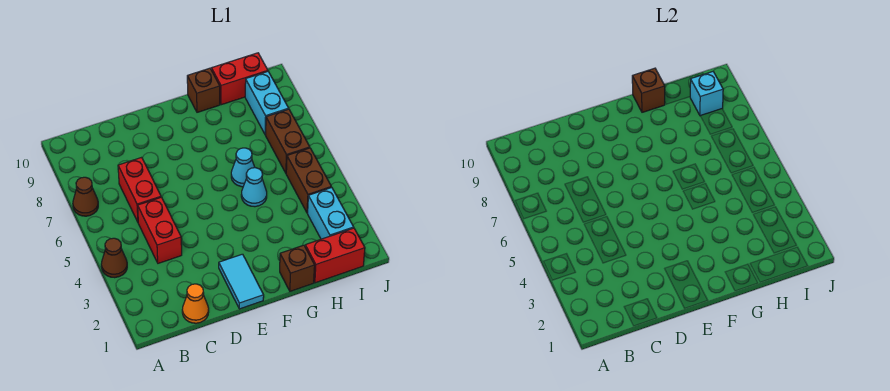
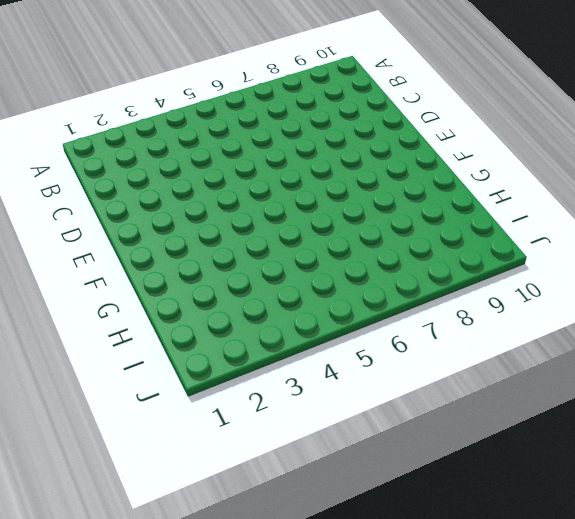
none -> brown 1x1 cone [101,238,127,278]
none -> brown 1x1 cone [73,177,98,216]
none -> orange 1x1 cone [182,284,209,323]

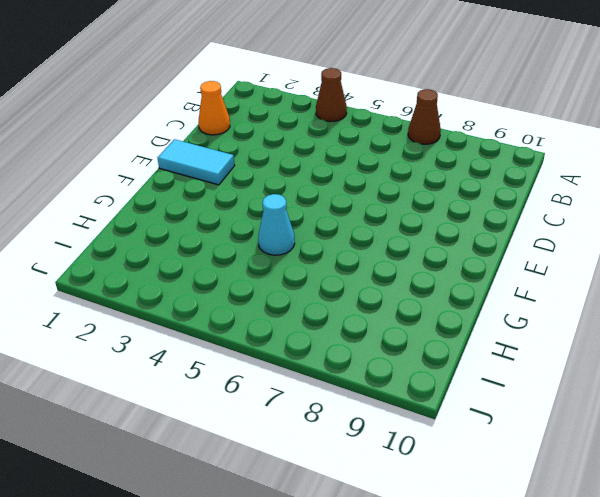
none -> red 1x2 brick [138,197,182,263]
none -> red 1x2 brick [118,157,161,222]
none -> brown 1x1 brick [280,245,315,291]

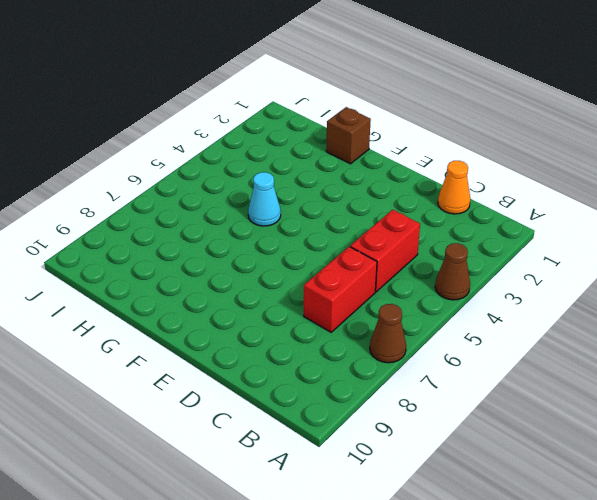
none -> cyan 1x2 tile [219,254,264,309]
none -> cyan 1x1 cone [231,148,255,187]
none -> brown 1x1 brick [187,68,220,112]

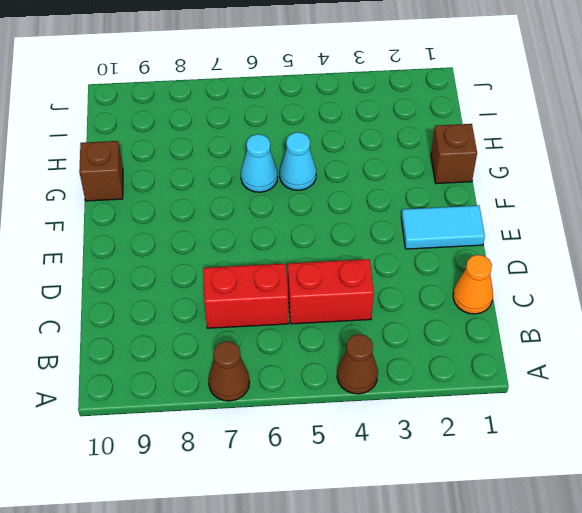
none -> red 1x2 brick [305,228,365,283]
none -> red 1x2 brick [211,53,268,105]
none -> cyan 1x2 brick [308,187,354,239]

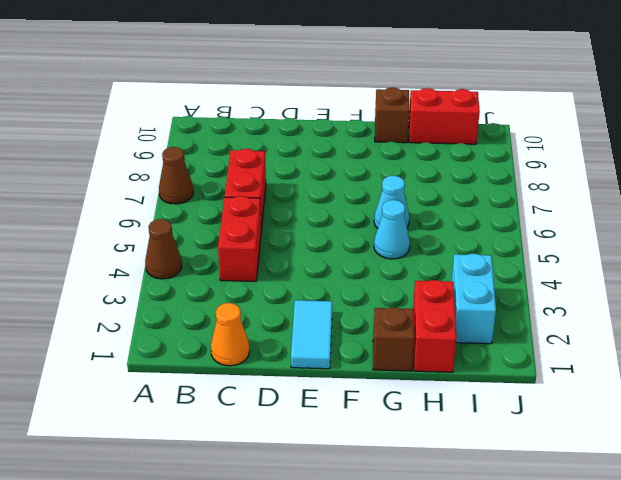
red 1x2 brick [413,280,456,372] -> red 1x2 brick turned to [305,228,365,283]
none -> brown 1x2 brick [286,148,331,213]
none -> brown 1x2 brick [266,109,310,173]
none -> cyan 1x2 brick [245,71,289,135]

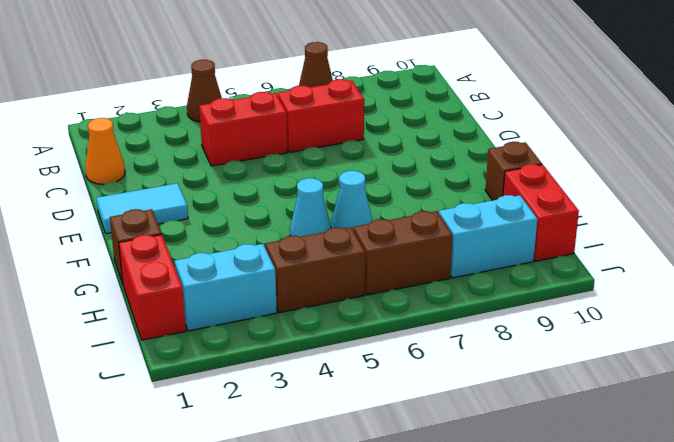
none -> brown 1x1 brick [632,68,665,112]
none -> cyan 1x1 brick [690,71,723,116]

